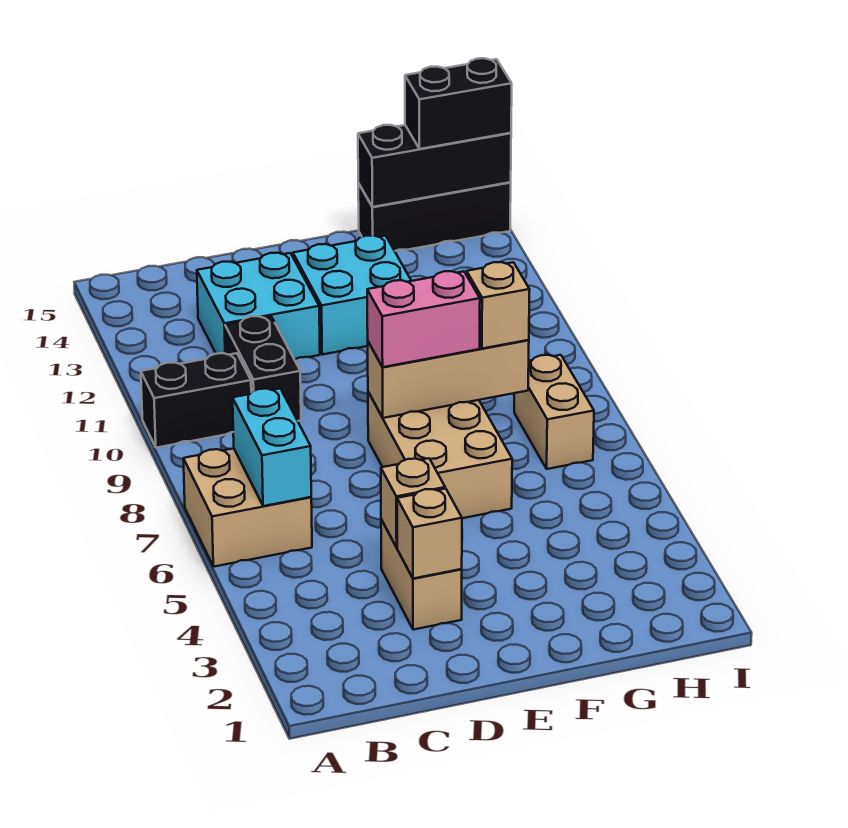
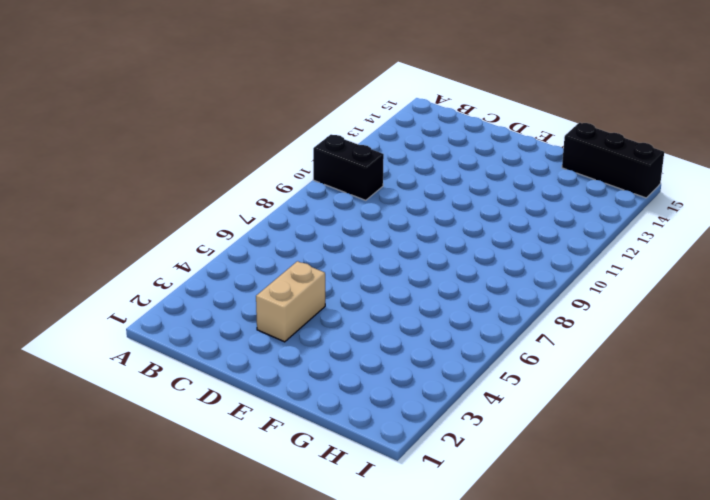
none -> tan 2x2 brick [183,448,312,567]
none -> black 1x2 brick [225,316,301,421]
none -> cyan 2x2 brick [197,253,320,359]

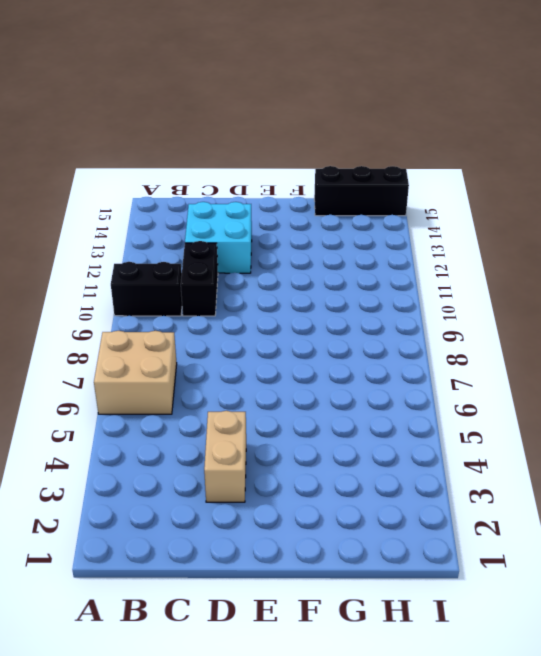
none -> tan 2x3 brick [368,392,512,518]
none -> cyan 2x2 brick [293,235,411,354]
none -> tan 1x2 brick [514,355,594,469]

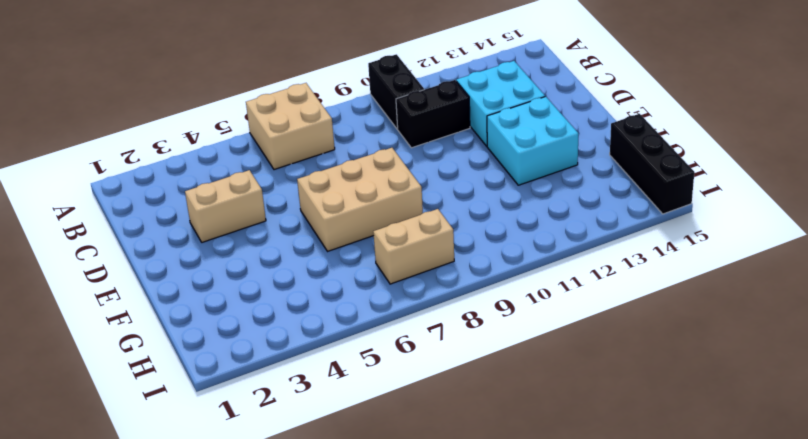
none -> cyan 1x2 brick [233,388,311,506]
none -> tan 1x1 brick [397,489,462,578]
none -> tan 1x1 brick [381,458,445,547]

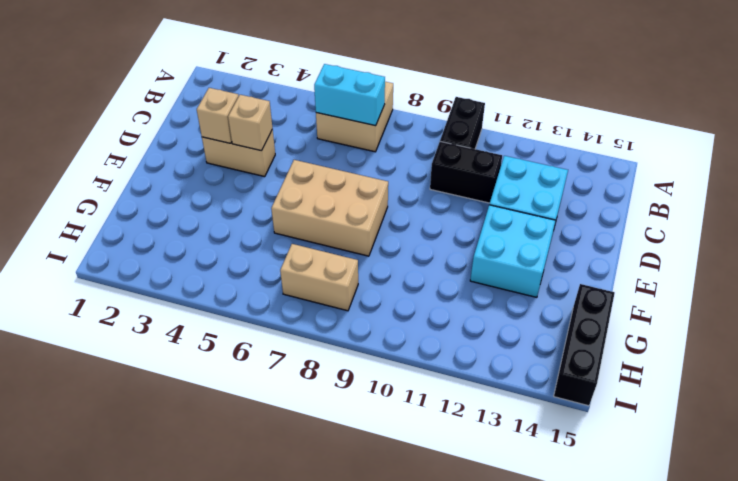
none -> tan 1x3 brick [368,340,529,418]
none -> black 1x3 brick [358,125,511,207]
none -> pink 1x2 brick [367,271,480,367]

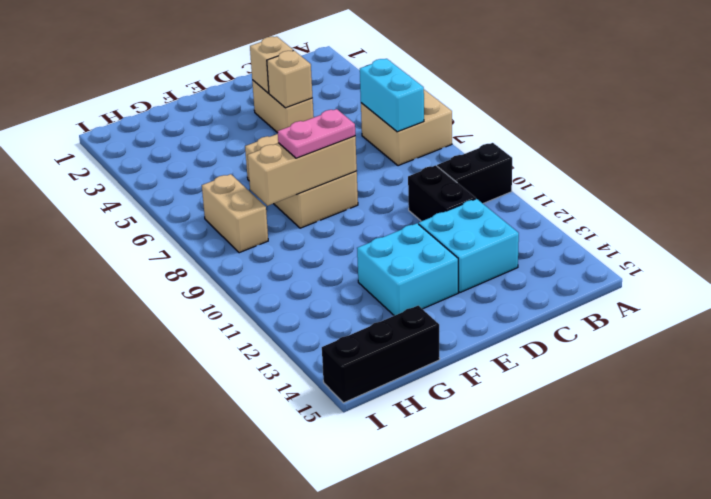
pink 1x2 plate [278,109,355,158] -> pink 1x2 brick [367,271,480,367]
none -> black 1x3 brick [358,125,511,207]
none -> tan 1x1 brick [467,262,530,349]
none -> black 1x2 brick [405,58,512,149]

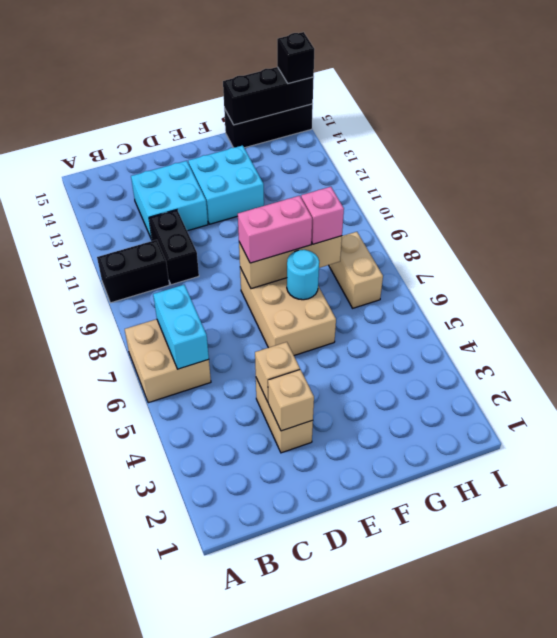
cyan 1x1 round brick [287,250,319,300] -> none
pink 1x1 brick [301,187,344,244] -> tan 1x1 brick [467,262,530,349]
black 1x1 brick [277,32,314,84] -> black 1x2 brick [405,58,512,149]

